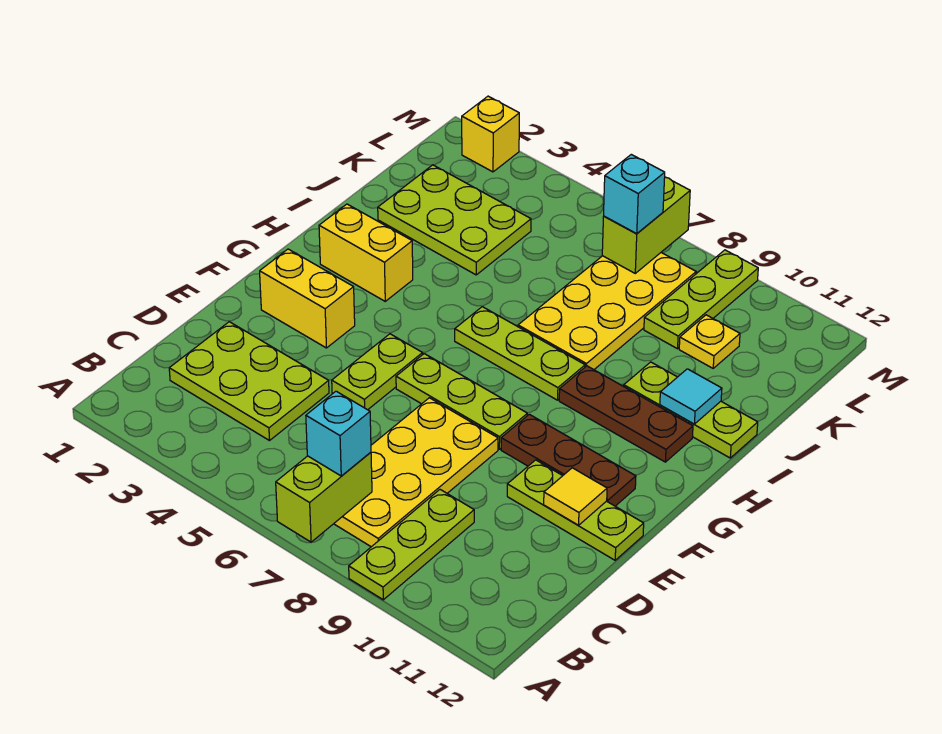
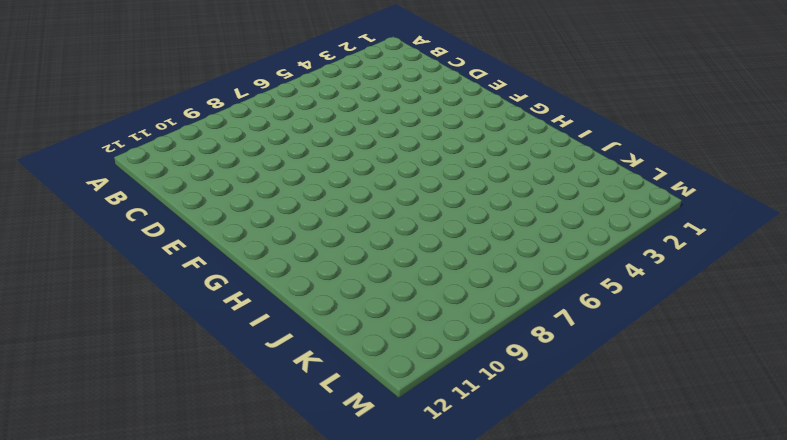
none -> lime 1x3 plate [349,490,474,600]
none -> yellow 2x4 plate [334,398,498,547]
none -> lime 2x3 plate [169,322,329,441]

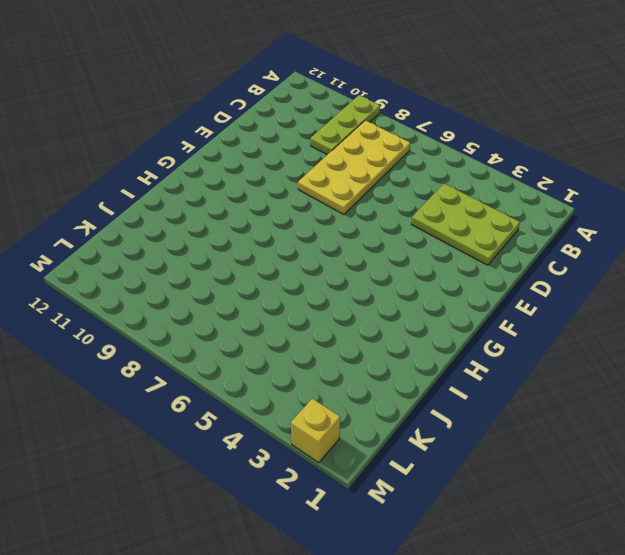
none -> lime 1x2 plate [332,334,423,410]
none -> lime 1x3 plate [507,460,644,560]
none -> yellow 1x2 brick [260,249,355,348]

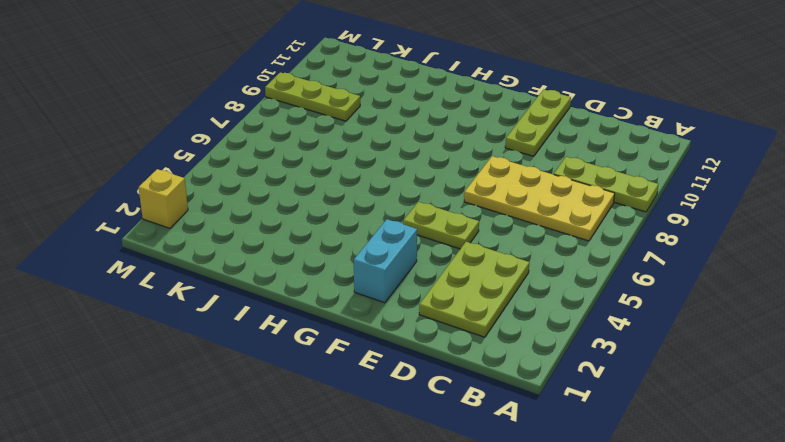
cyan 1x2 brick [354,219,417,303] -> yellow 1x2 brick [260,249,355,348]
none -> lime 1x3 plate [396,354,527,449]
none -> brown 1x3 plate [501,414,636,506]
none -> yellow 1x2 brick [319,204,413,301]

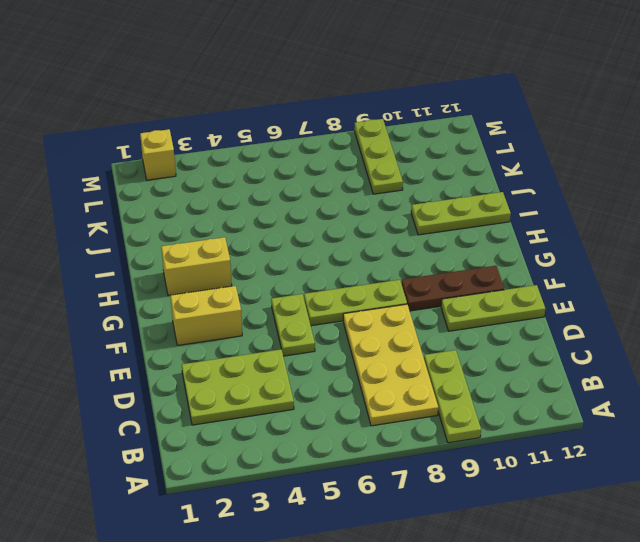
none -> lime 1x3 plate [455,307,585,400]
none -> brown 1x3 plate [559,366,693,462]
none -> yellow 2x4 plate [518,253,696,370]

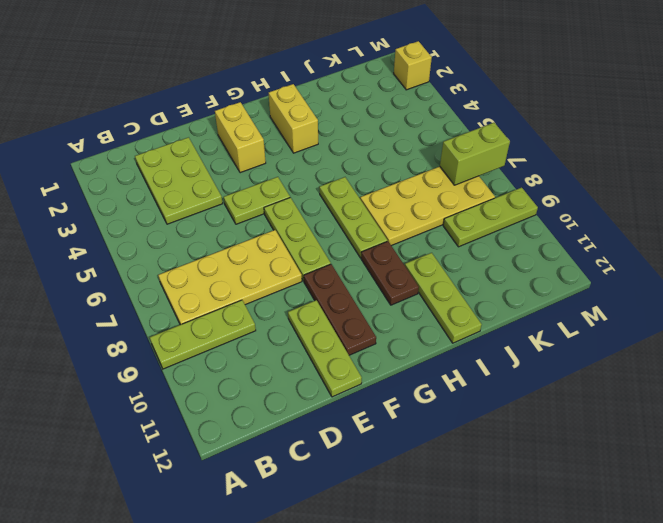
brown 1x2 plate [361,241,419,305] -> brown 1x3 plate [559,366,693,462]
none -> lime 2x3 plate [378,165,531,275]
none -> yellow 1x1 plate [679,315,740,368]
none -> lime 1x2 brick [276,452,372,542]

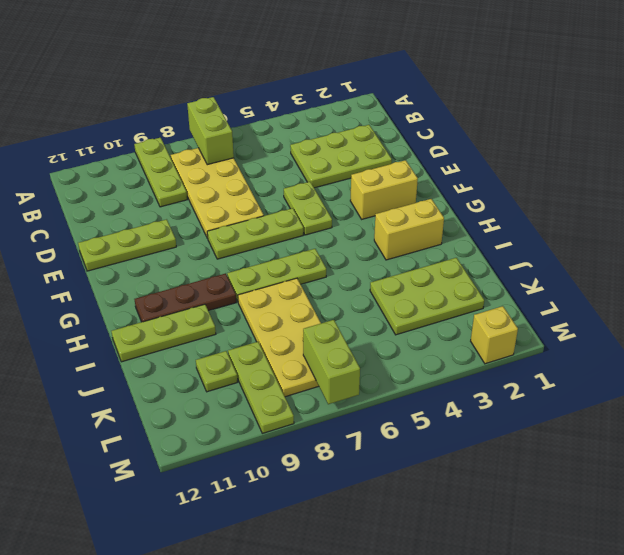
lime 1x1 plate [196,351,237,392] -> yellow 1x1 plate [679,315,740,368]
none -> brown 1x3 plate [501,414,636,506]
none -> yellow 1x1 tile [544,468,607,525]
none -> cyan 1x1 tile [660,369,722,424]

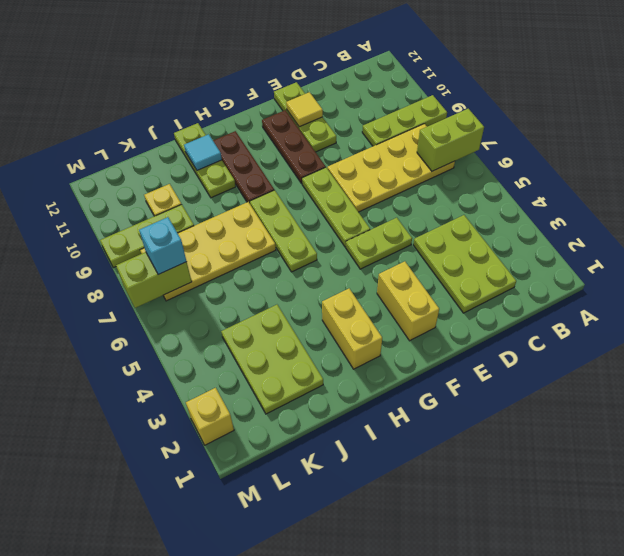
none -> cyan 1x1 brick [306,391,371,476]

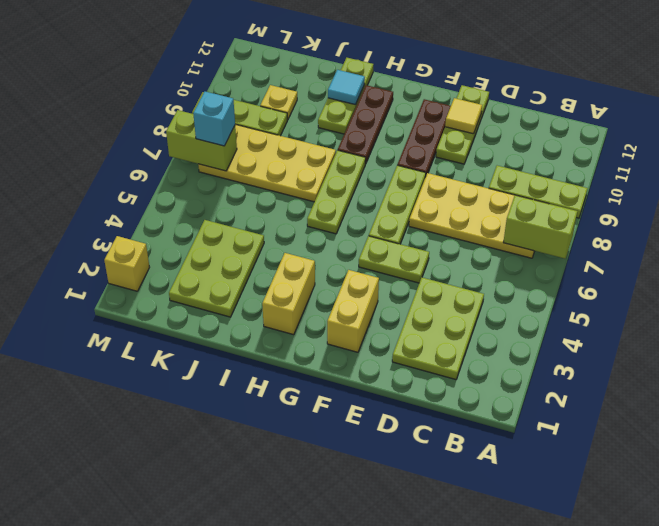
none -> cyan 1x1 brick [306,391,371,476]

